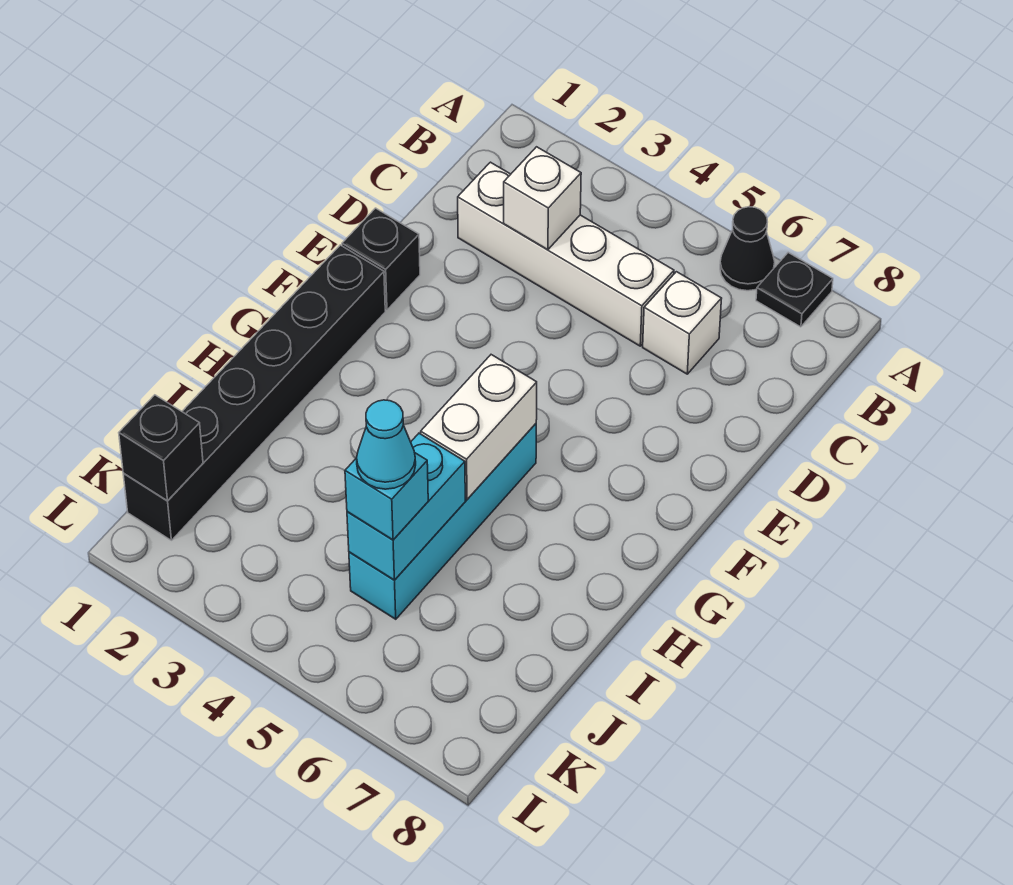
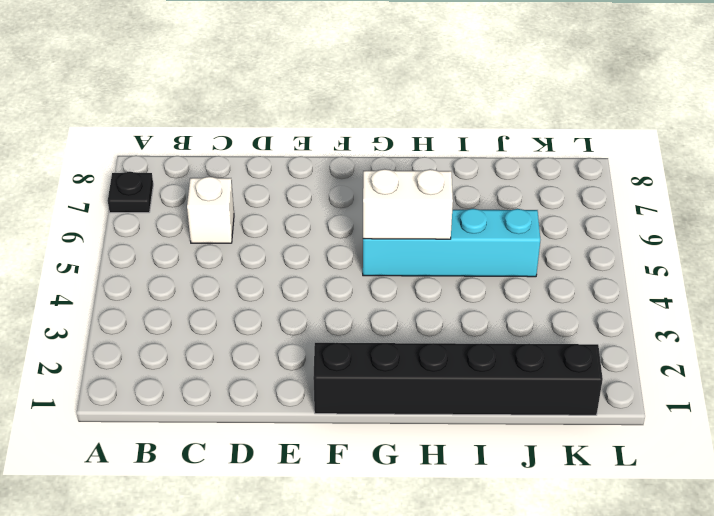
none -> black 1x1 cone [720,207,775,291]
none -> white 1x4 brick [458,162,674,346]
none -> black 1x1 brick [342,208,420,310]

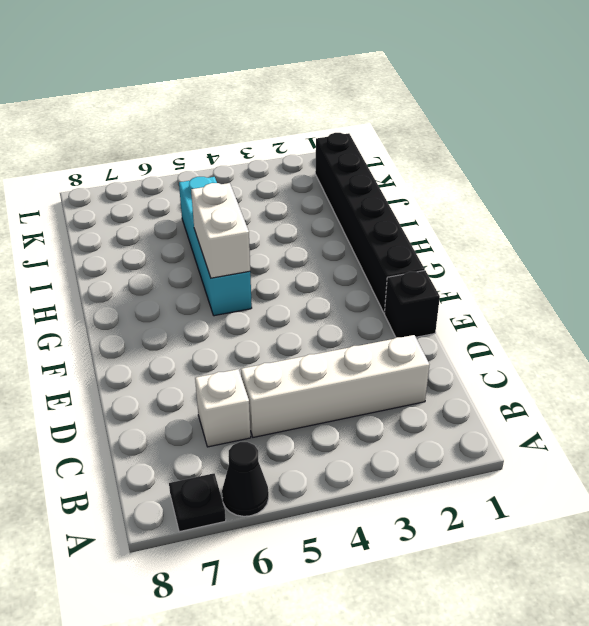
none -> white 1x1 brick [504,147,581,250]
none -> cyan 1x2 brick [347,433,465,580]
none -> black 1x1 brick [119,395,203,501]

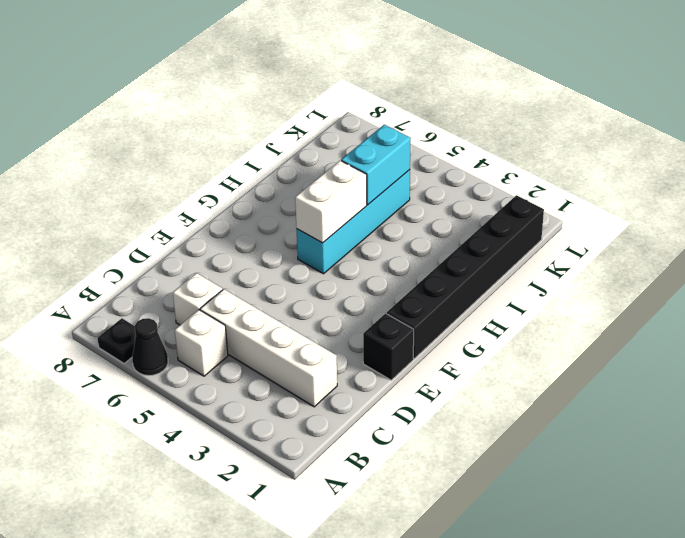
white 1x1 brick [175,310,228,376] -> white 1x1 brick moved to [504,147,581,250]
none -> black 1x1 brick [119,395,203,501]
none -> cyan 1x1 brick [345,453,428,540]
none -> cyan 1x1 cone [357,400,416,489]

